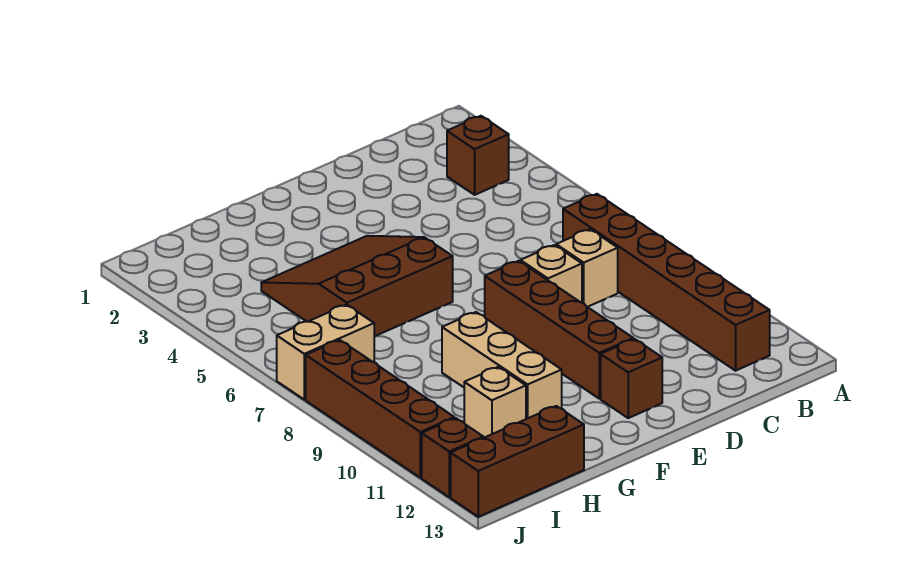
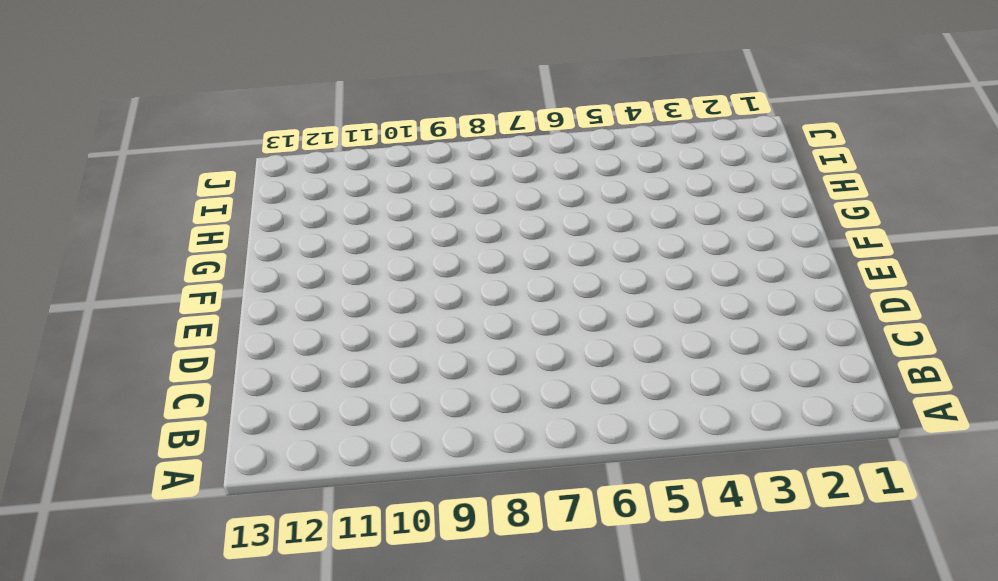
none -> brown 1x1 brick [447,116,509,195]
none -> brown 1x6 brick [563,194,770,371]
none -> tan 1x1 brick [556,229,618,307]

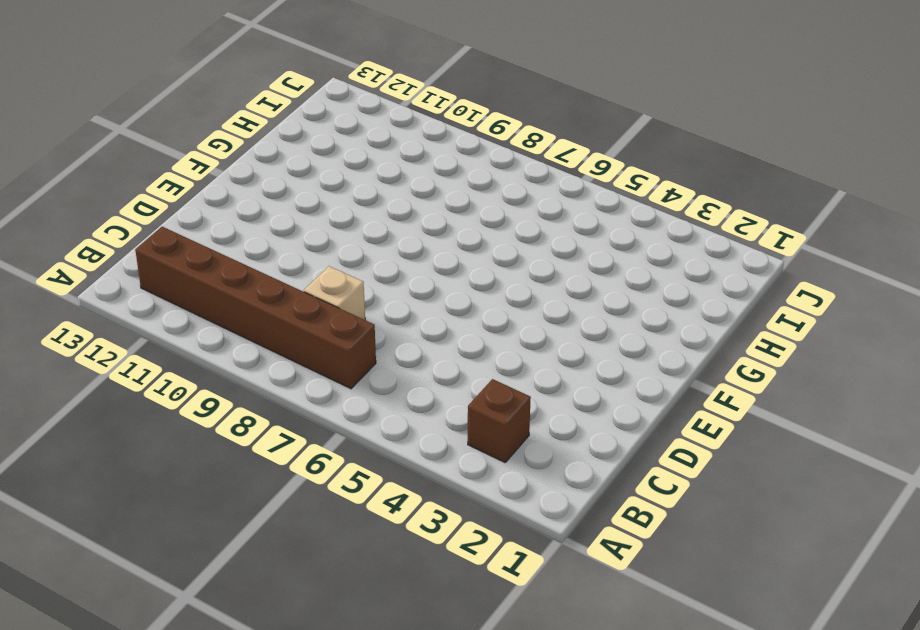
none -> tan 1x1 brick [520,245,582,303]
none -> brown 1x4 brick [485,261,633,399]
none -> brown 1x1 brick [601,339,662,418]

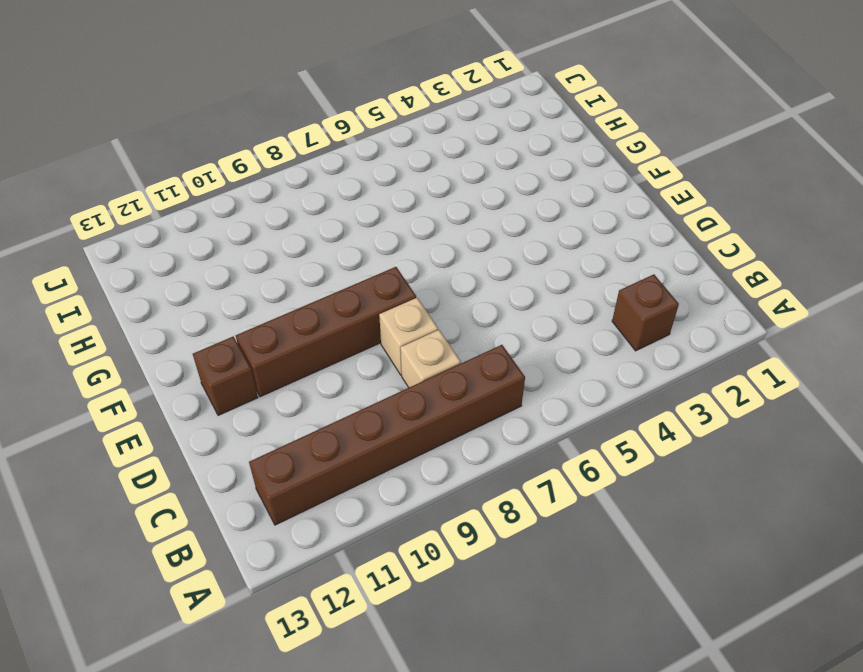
none -> brown 3x3 slope [261,236,453,336]
none -> tan 1x3 brick [442,312,562,419]
none -> tan 1x1 brick [464,367,526,438]

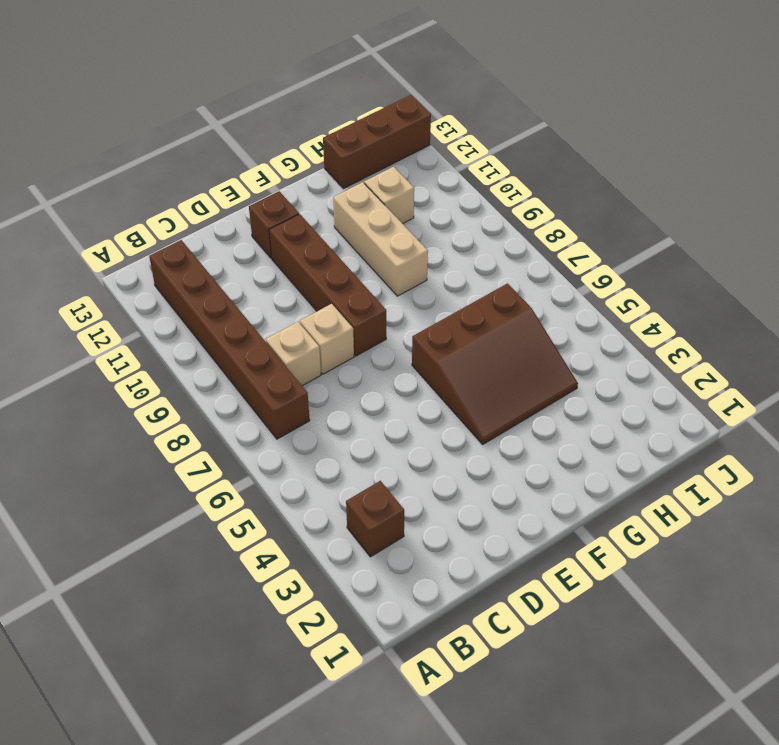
none -> tan 1x2 brick [277,305,375,400]
none -> brown 1x4 brick [306,340,454,478]
none -> brown 1x1 brick [422,418,483,497]

